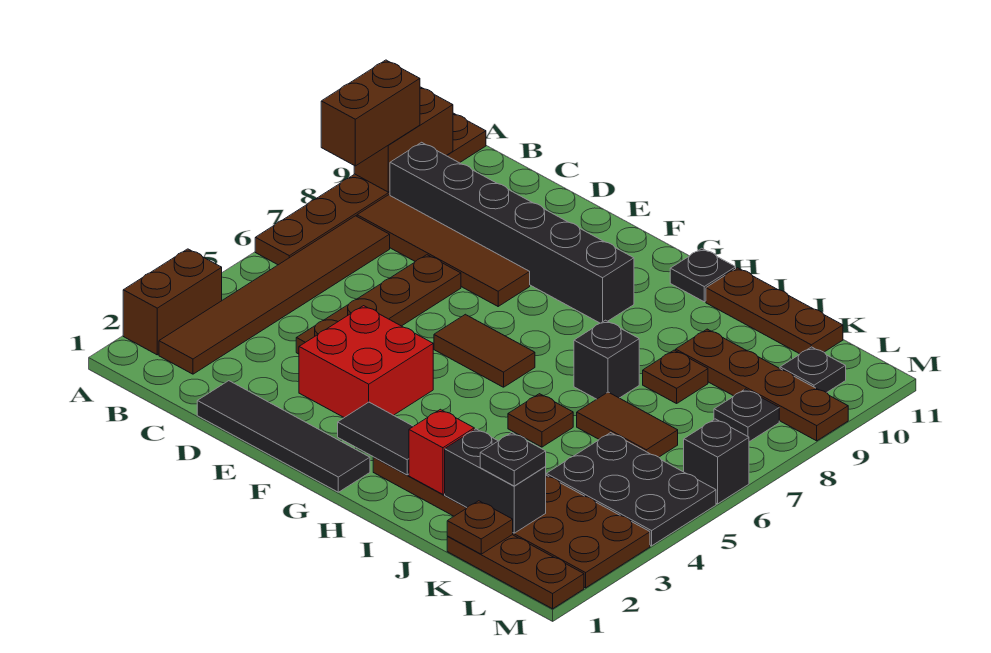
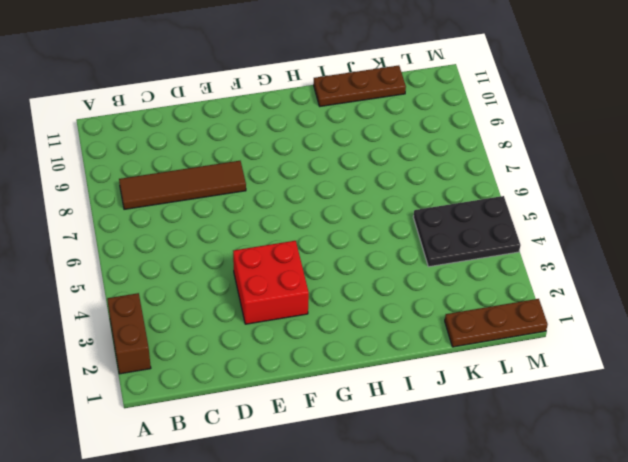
none -> brown 1x6 plate [255,113,486,265]
none -> brown 1x6 tile [159,216,390,374]
none -> black 1x6 brick [390,142,634,323]

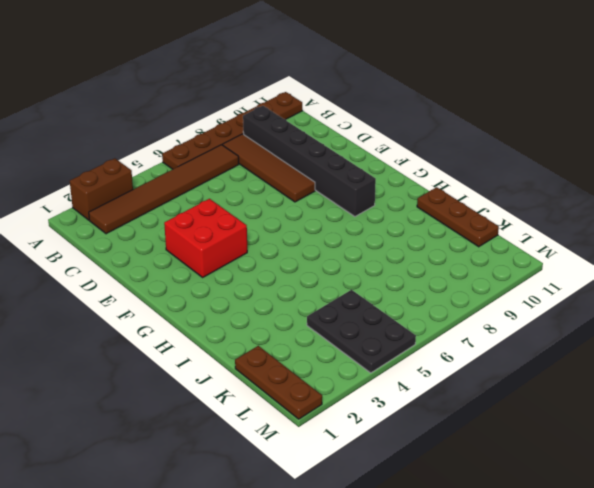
none -> black 1x4 tile [197,381,370,492]
none -> brown 1x4 plate [296,255,461,354]
none -> brown 1x2 tile [434,314,535,387]

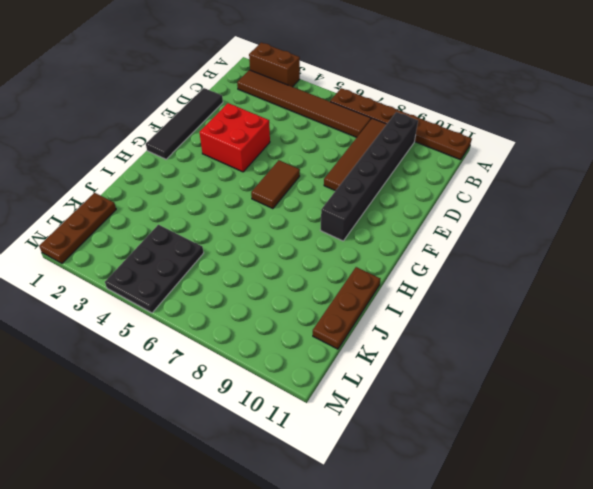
none -> brown 1x4 plate [296,255,461,354]
none -> brown 2x6 plate [373,457,650,588]
none -> black 1x1 plate [670,248,736,302]

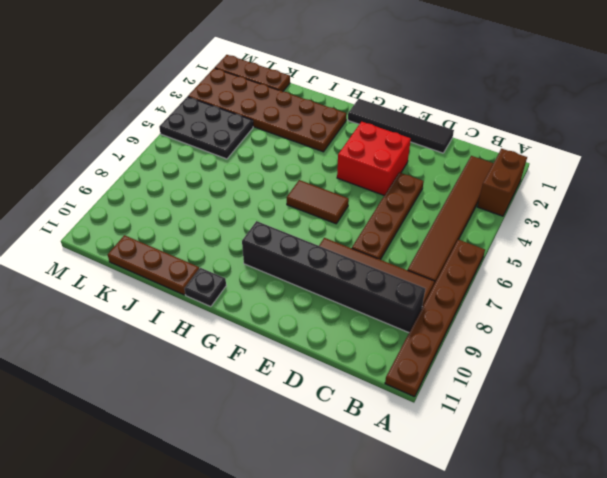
none -> brown 1x1 plate [508,394,573,447]
none -> black 1x1 brick [574,320,639,399]
none -> brown 1x2 tile [577,392,678,457]

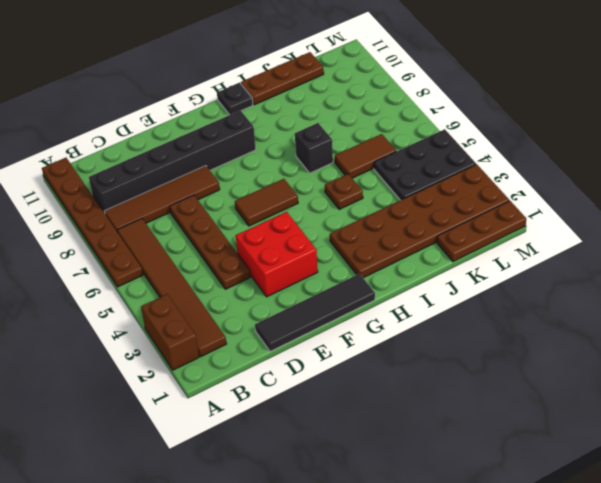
none -> brown 1x1 plate [643,350,708,404]
none -> brown 1x4 plate [676,329,848,441]
none -> black 1x1 plate [714,389,779,442]

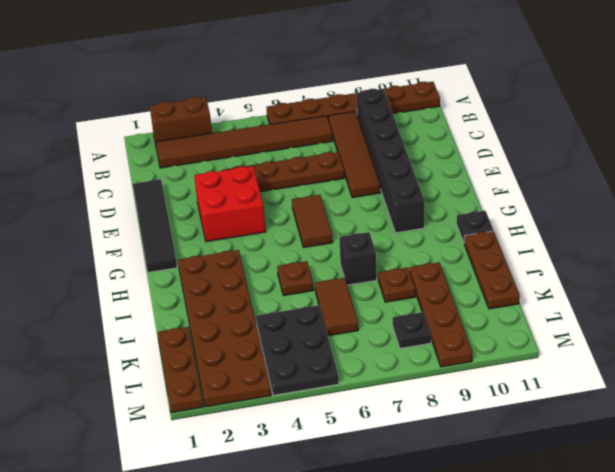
none -> black 1x1 plate [780,347,846,393]
none -> black 1x1 brick [684,419,749,504]
none -> brown 1x2 brick [354,87,453,192]

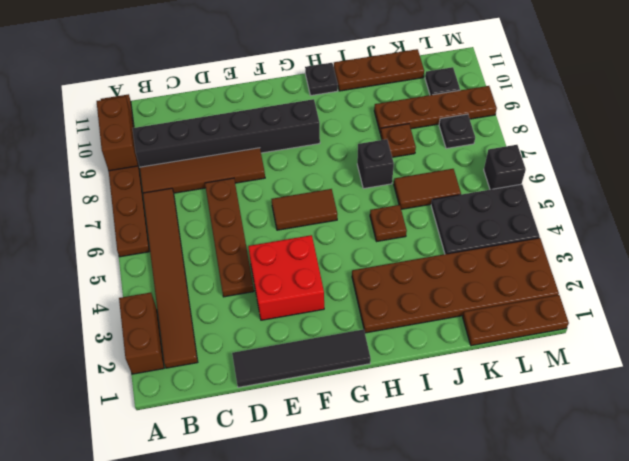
none -> black 1x2 tile [338,402,413,475]
none -> red 1x1 brick [409,409,474,494]
none -> black 1x2 brick [445,429,546,533]

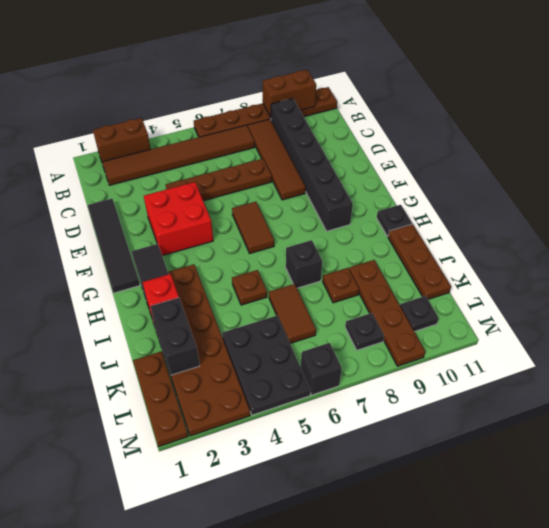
none -> brown 1x1 plate [447,501,513,554]
none -> brown 1x2 brick [321,60,420,166]
none -> black 1x1 plate [480,433,546,486]

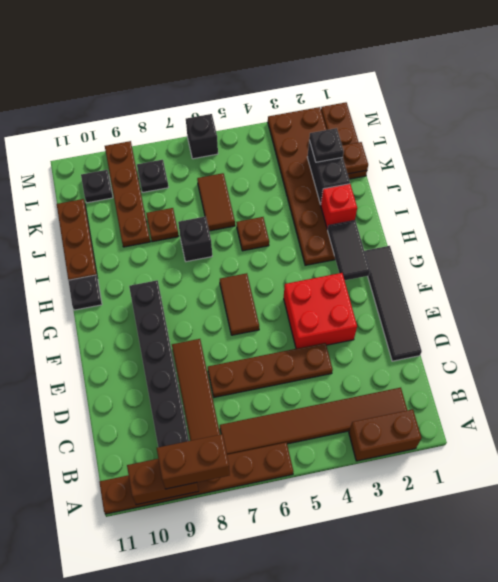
none -> black 2x3 plate [546,433,716,546]

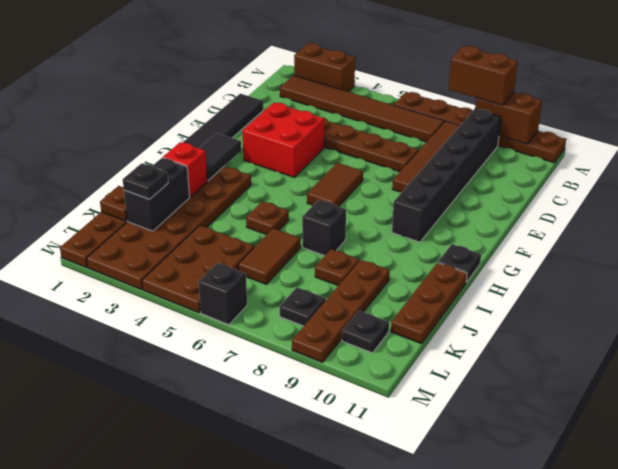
brown 2x3 plate [142,226,254,313] -> black 2x3 plate [546,433,716,546]

